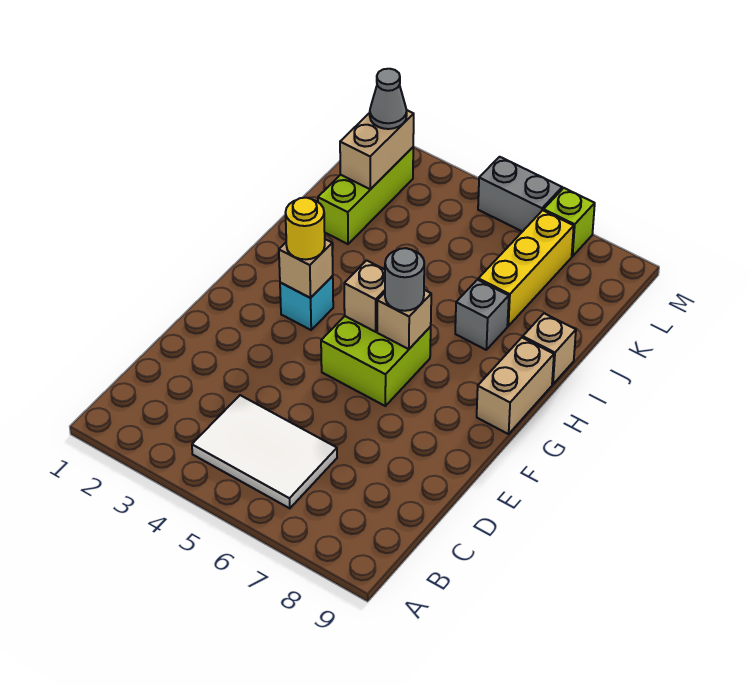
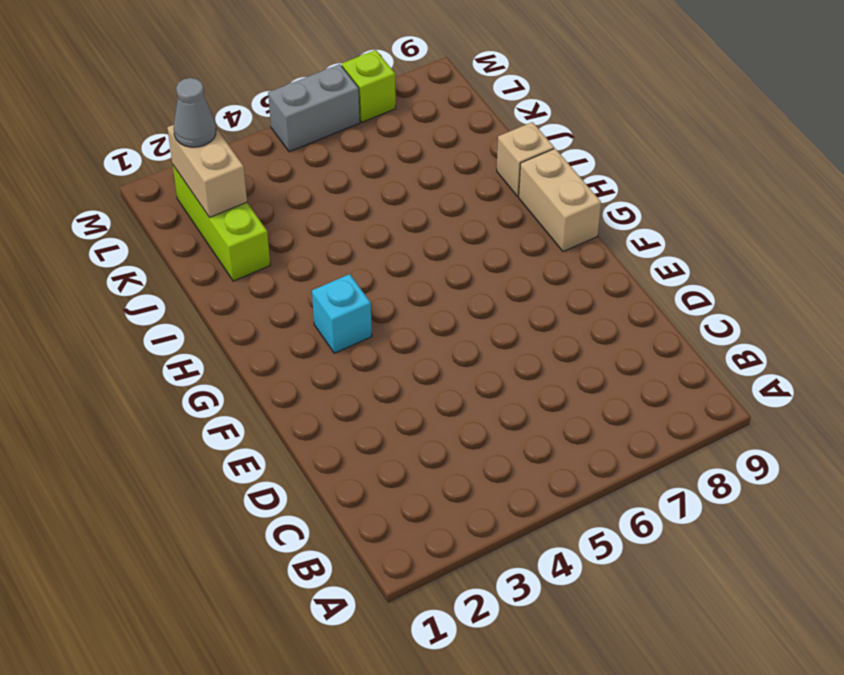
none -> white 2x3 tile [192,395,337,508]
none -> lime 2x2 brick [321,316,431,406]
none -> grey 1x1 brick [455,280,509,350]

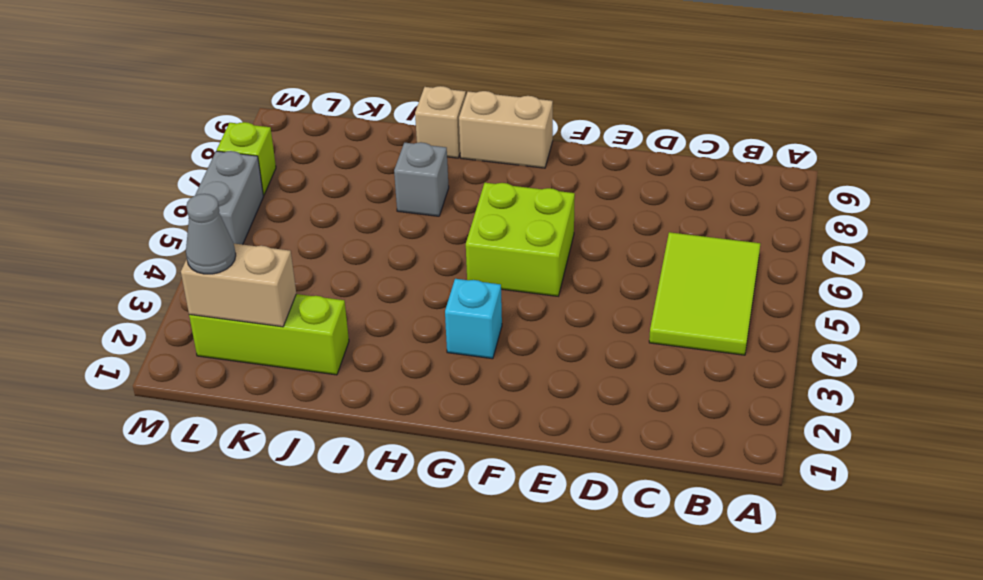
lime 2x3 tile [649,232,760,355] -> white 2x3 tile [192,395,337,508]
none -> yellow 1x3 brick [478,210,574,326]
none -> tan 1x1 brick [279,239,333,298]
none -> tan 1x1 brick [344,260,385,332]

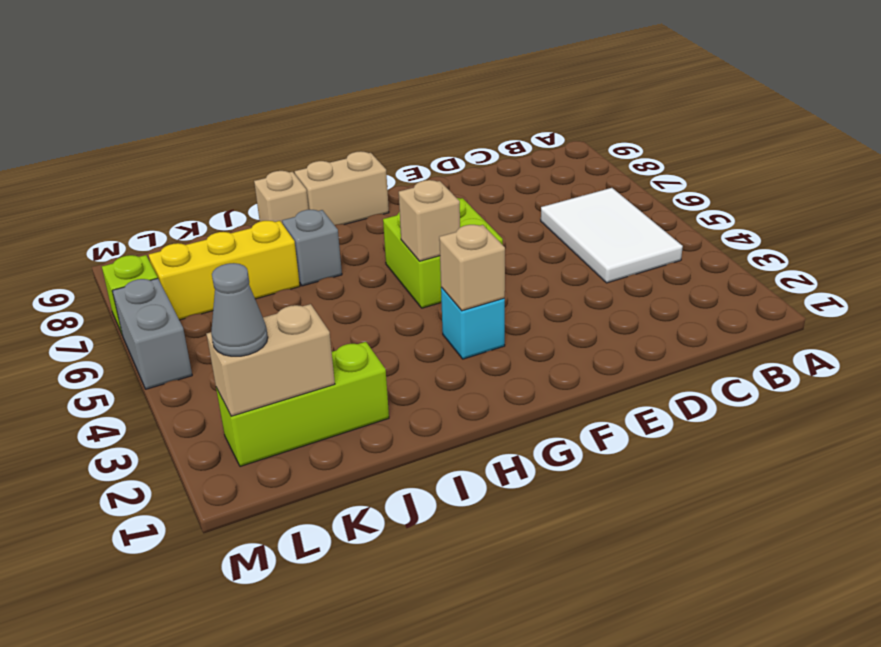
none -> tan 1x1 brick [377,290,431,349]
none -> yellow 1x1 round brick [286,198,325,259]
none -> grey 1x1 round brick [385,248,424,311]

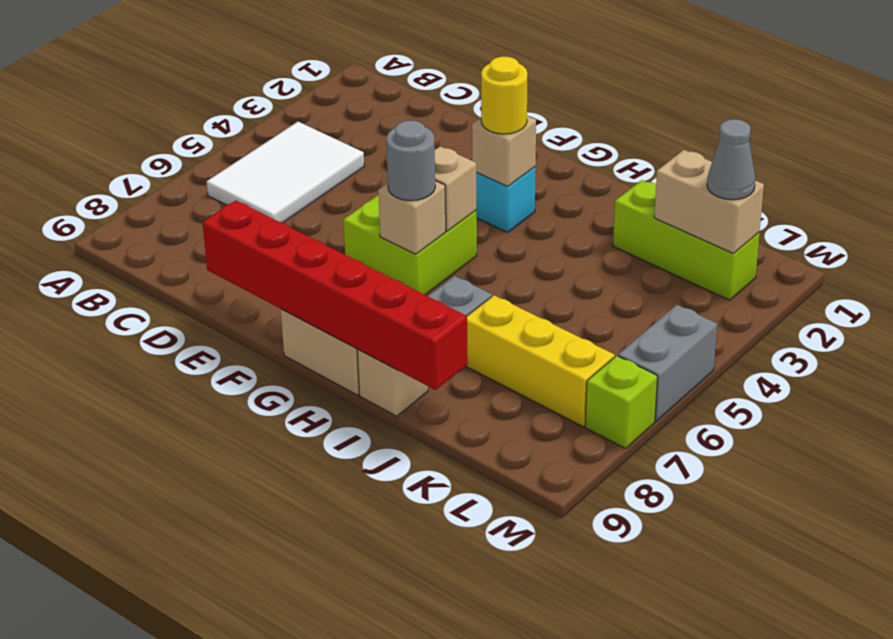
red 1x6 brick [203,200,468,390] -> none

